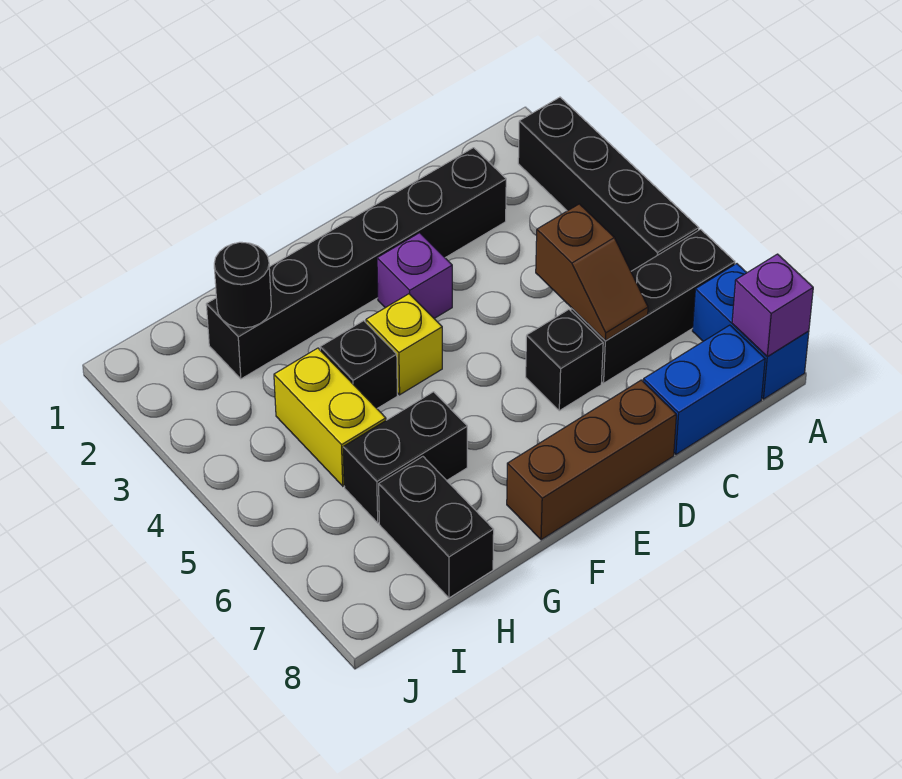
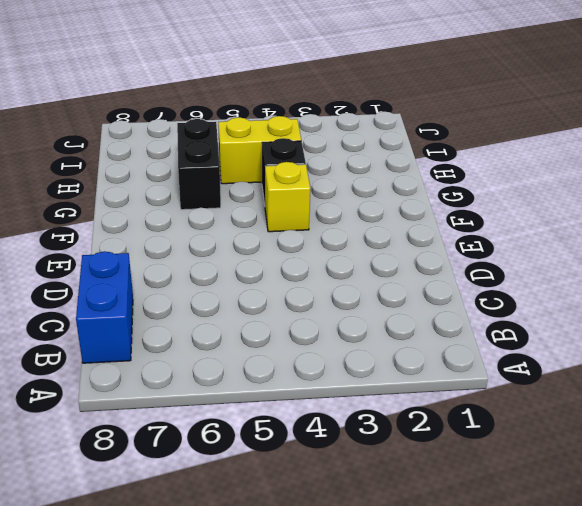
none -> black 1x4 brick [518,97,699,271]
none -> black 1x3 brick [571,229,735,383]
none -> blue 1x2 brick [693,264,809,399]

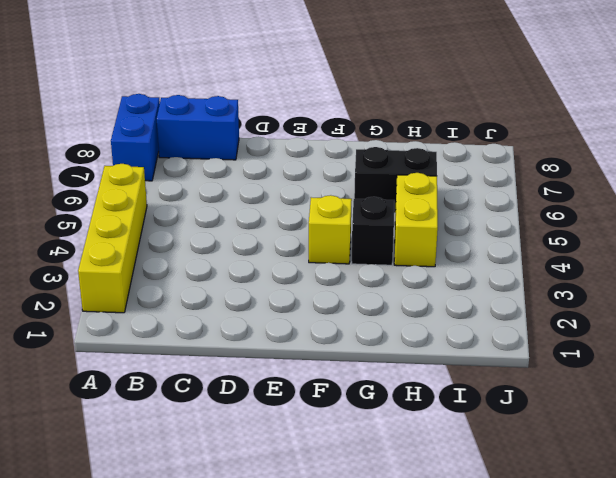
yellow 1x4 brick [78,164,147,313] -> black 1x4 brick [518,97,699,271]
none -> black 1x3 brick [571,229,735,383]
none -> black 1x6 brick [206,148,506,379]
none -> black 1x1 brick [526,310,603,411]

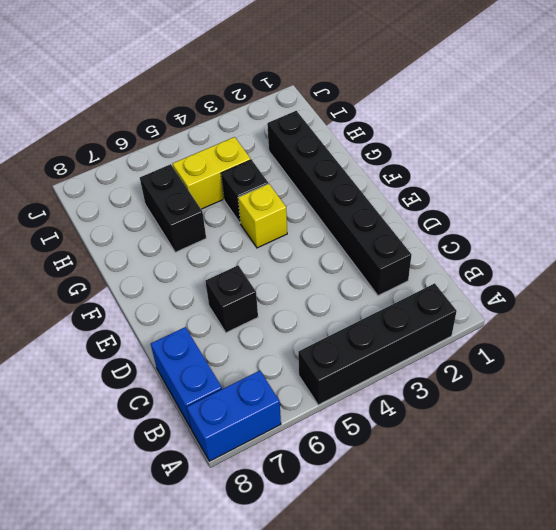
none -> black 1x3 brick [571,229,735,383]
none -> brown 1x3 brick [507,380,676,540]
none -> purple 1x1 brick [377,233,452,318]

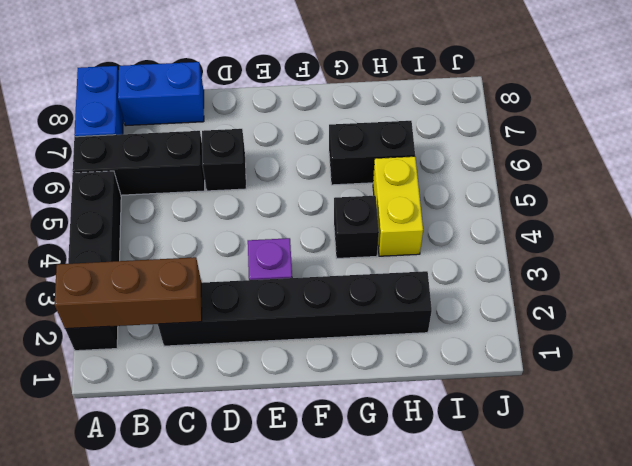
brown 1x3 brick [54,257,202,329] -> brown 1x3 brick moved to [507,380,676,540]
none -> yellow 1x1 brick [366,294,442,395]
none -> black 1x2 brick [379,457,494,598]
none -> purple 1x1 brick [732,254,813,357]

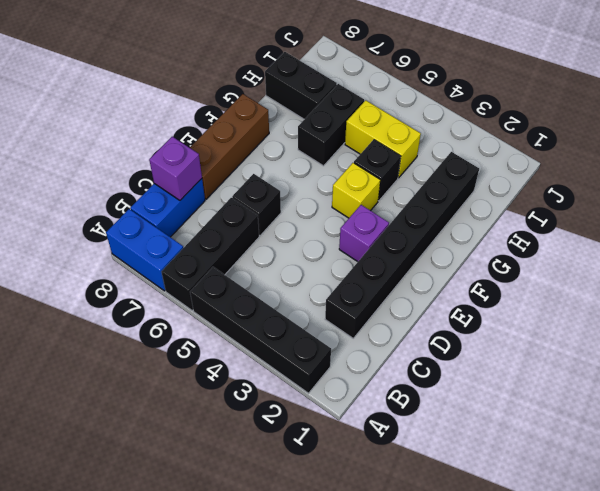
purple 1x1 brick [149,137,202,200] -> purple 1x1 brick moved to [732,254,813,357]
none -> brown 1x2 slope [536,204,648,341]
none -> black 1x1 round brick [214,242,271,328]

